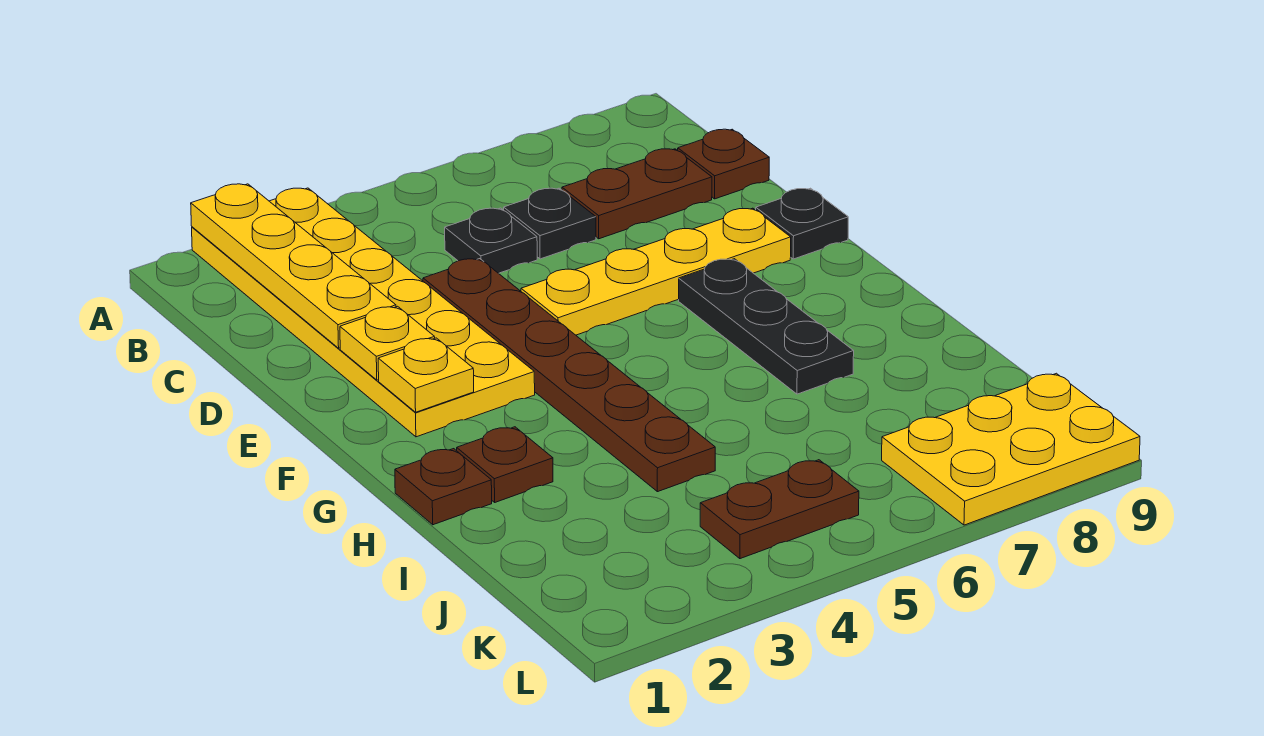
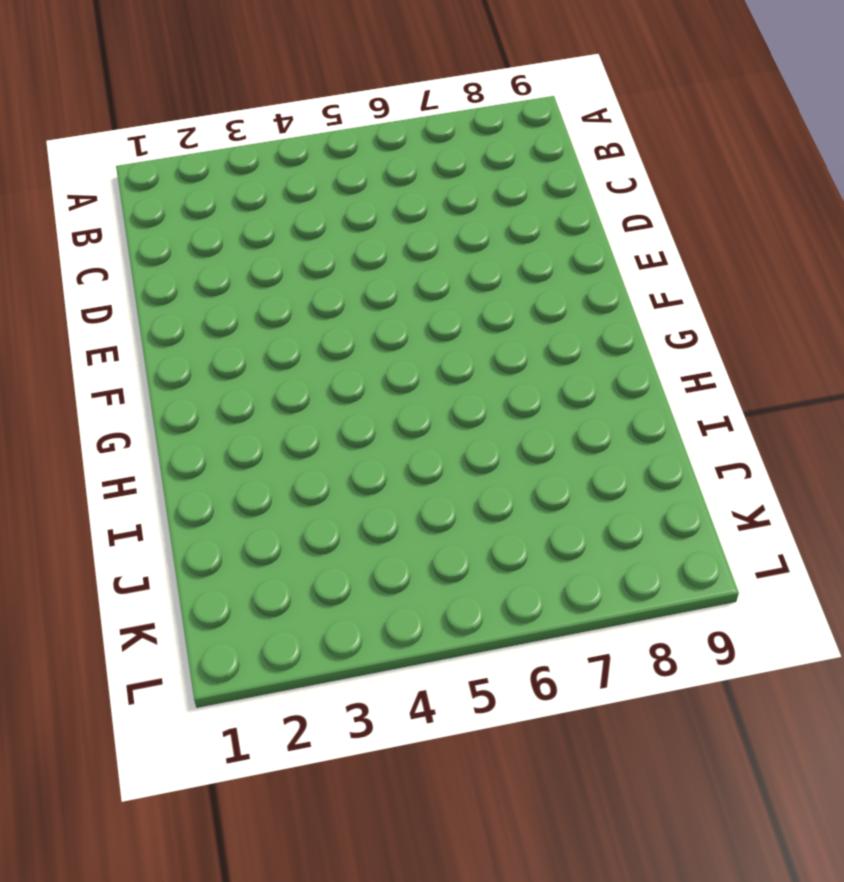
none -> yellow 2x6 plate [192,188,535,437]
none -> black 1x1 plate [445,208,537,273]
none -> black 1x1 plate [504,188,596,259]

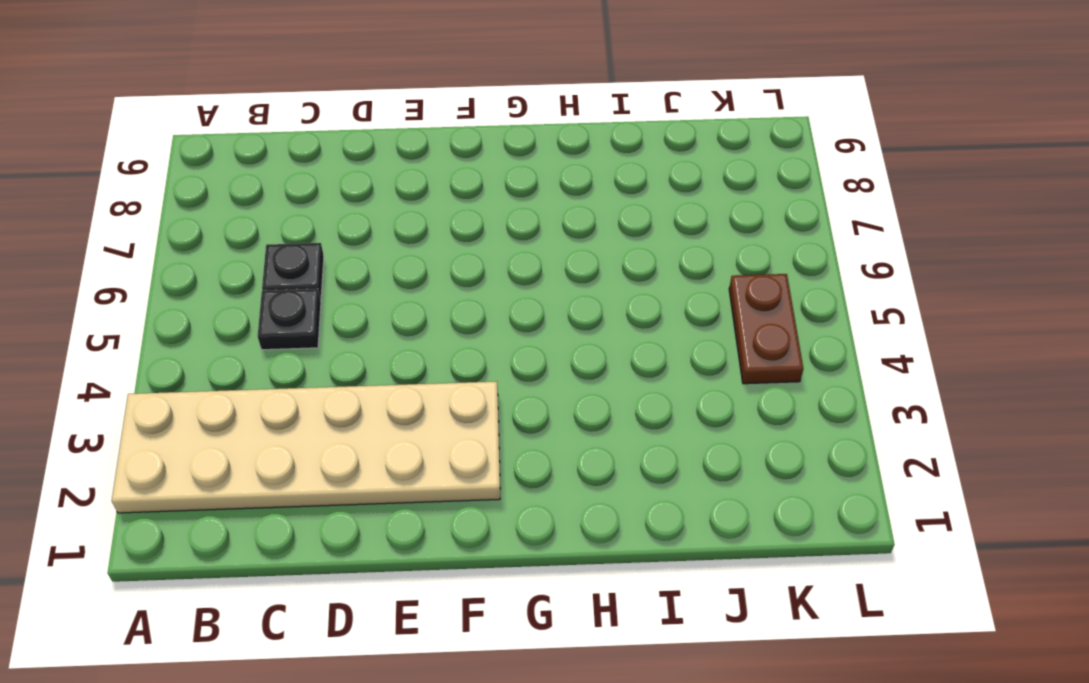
tan 2x6 plate [112,382,500,513] -> yellow 2x6 plate [192,188,535,437]
none -> brown 1x2 plate [562,149,712,239]
none -> brown 1x1 plate [678,129,769,199]
none -> brown 1x6 plate [423,259,715,492]

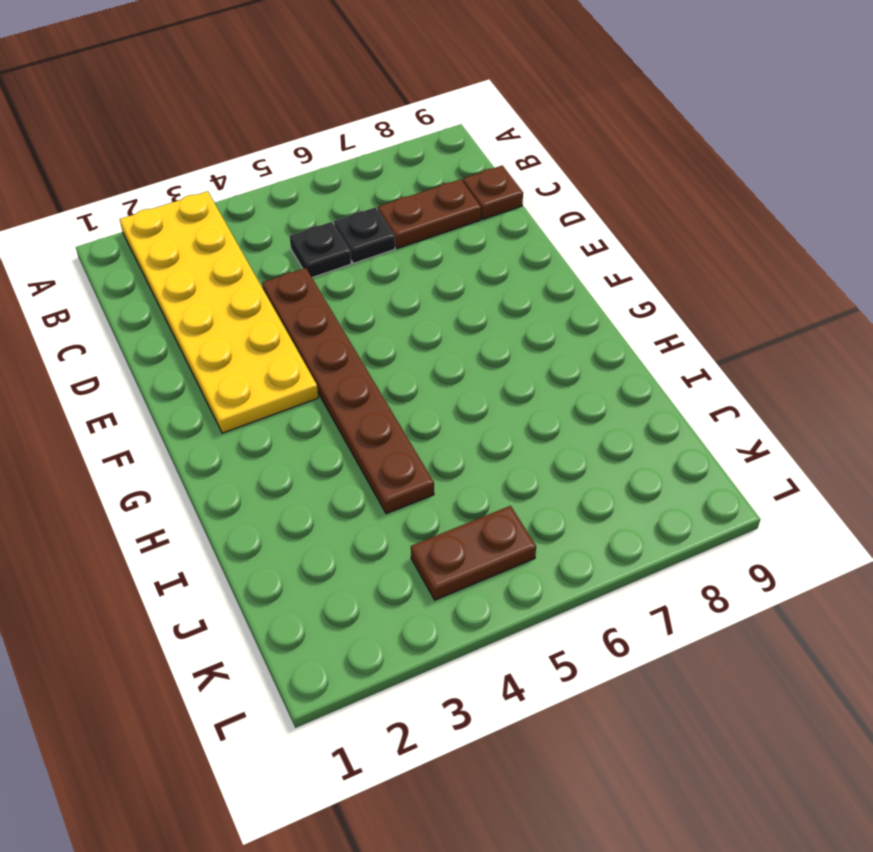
none -> yellow 1x4 plate [521,208,791,335]
none -> black 1x1 plate [756,188,848,259]
none -> black 1x3 plate [679,259,854,394]

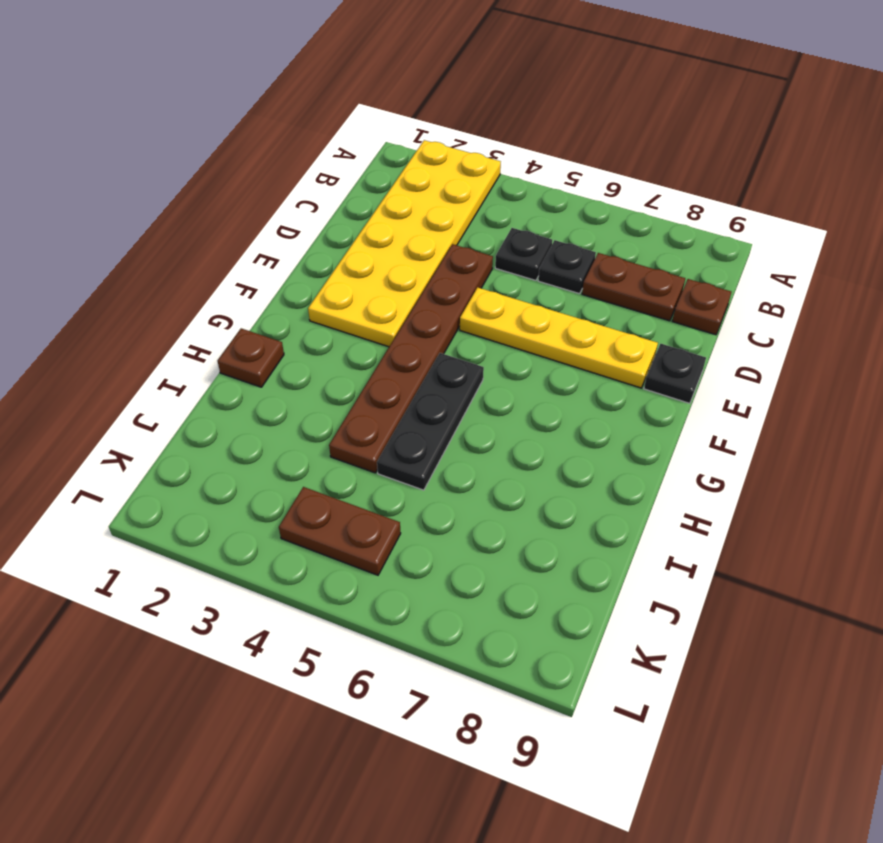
black 1x3 plate [377,353,484,490] -> black 1x3 plate moved to [679,259,854,394]
none -> brown 1x1 plate [457,427,553,502]
none -> yellow 2x3 plate [882,373,1140,525]
none -> yellow 1x4 plate [191,184,396,348]

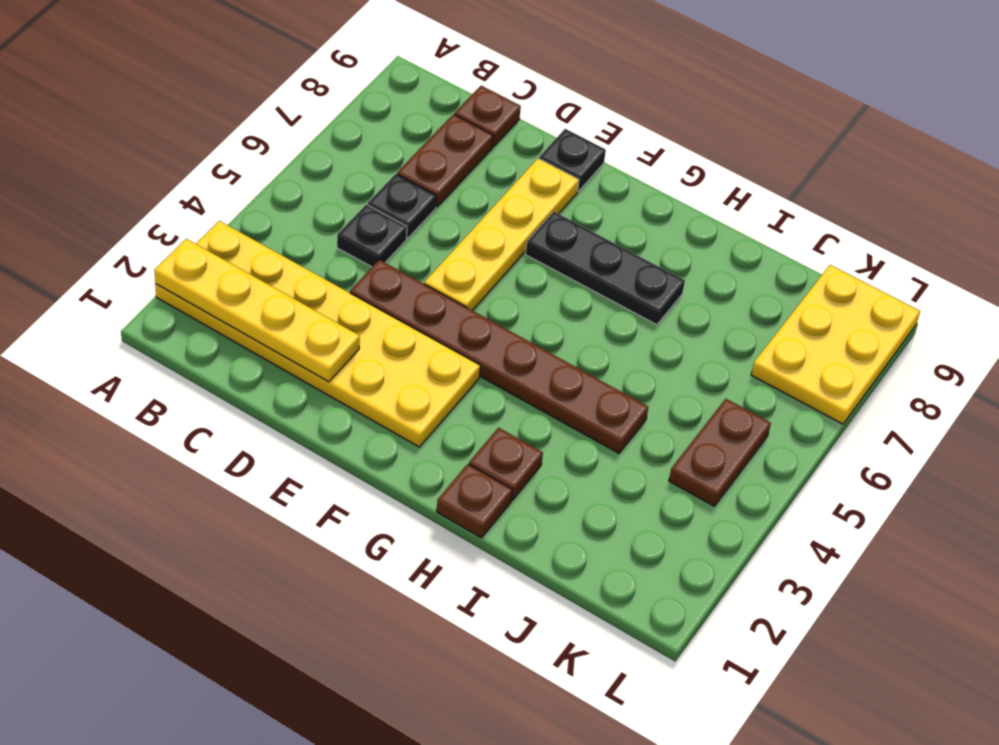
none -> yellow 1x1 plate [340,306,435,380]
none -> yellow 1x1 plate [378,338,474,412]

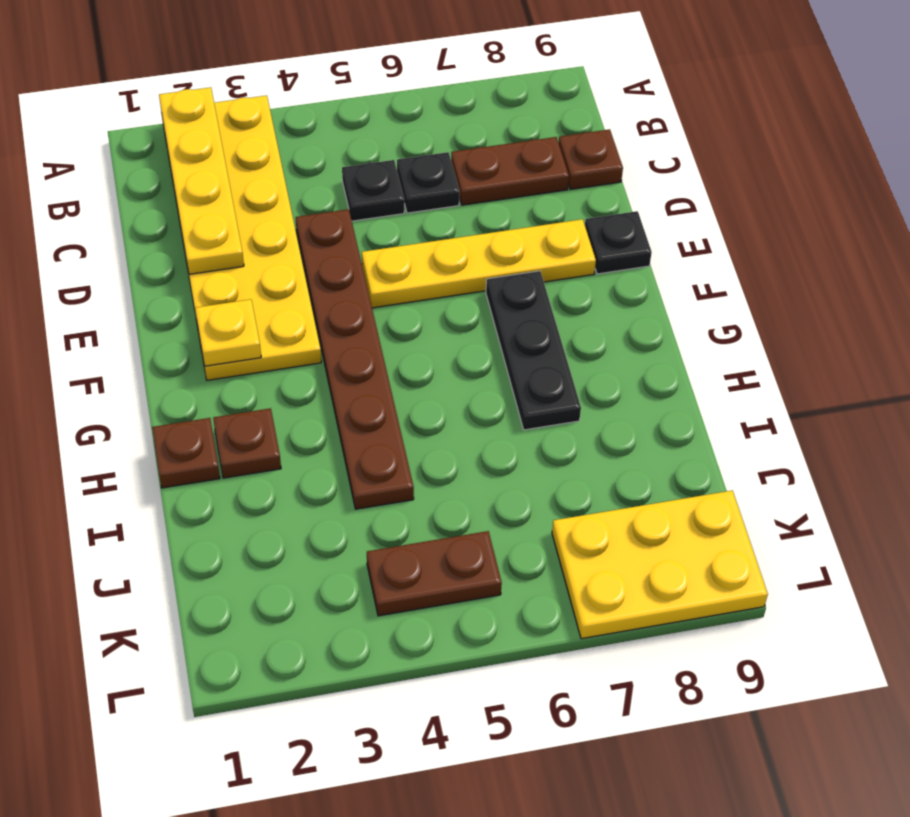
none -> yellow 1x1 plate [340,306,435,380]

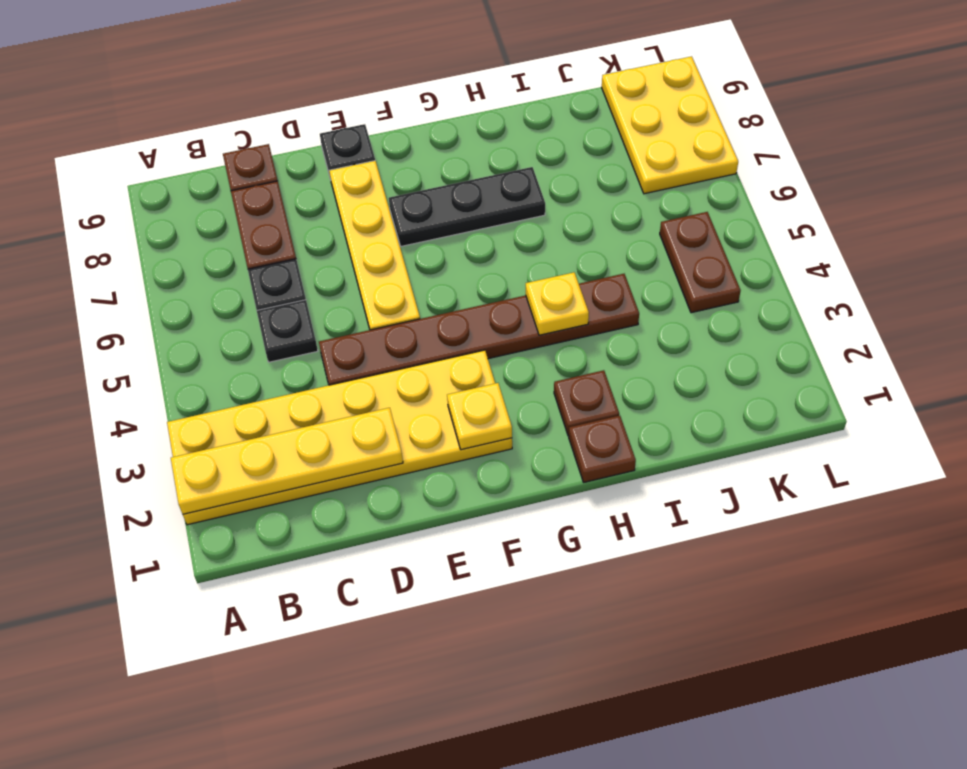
yellow 1x1 plate [526,272,589,335] -> yellow 1x1 plate moved to [340,306,435,380]

